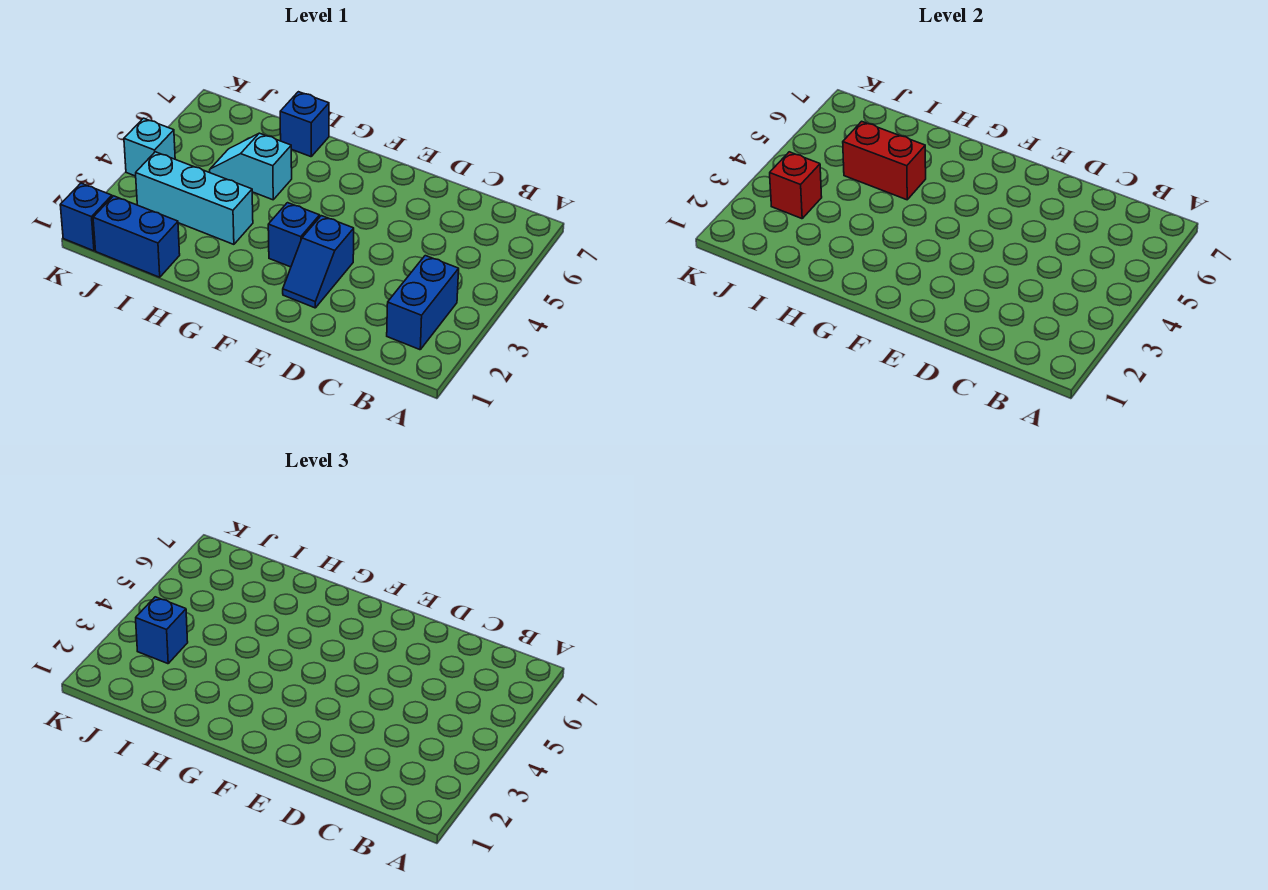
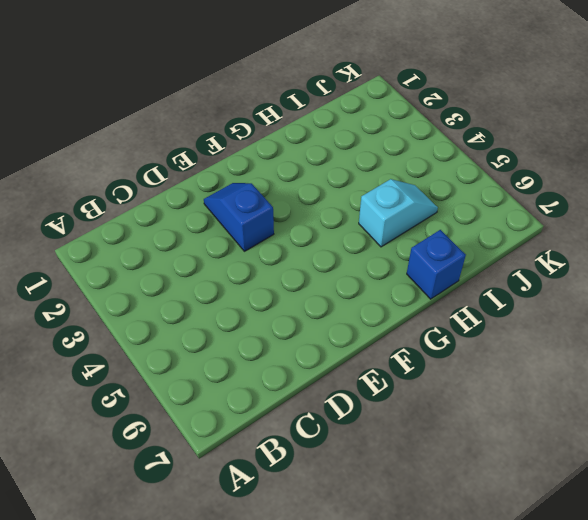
none -> blue 1x2 brick [387,256,459,350]
none -> blue 1x1 brick [268,203,320,267]
none -> cyan 1x3 brick [136,152,253,244]

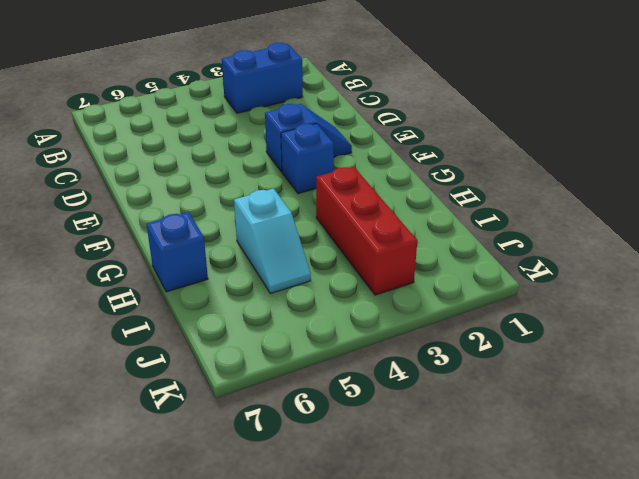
red 1x3 brick [316,166,417,295] -> cyan 1x3 brick [136,152,253,244]
none -> blue 1x2 brick [93,196,180,277]
none -> blue 1x1 brick [60,183,112,251]
none -> cyan 1x1 brick [124,118,175,176]

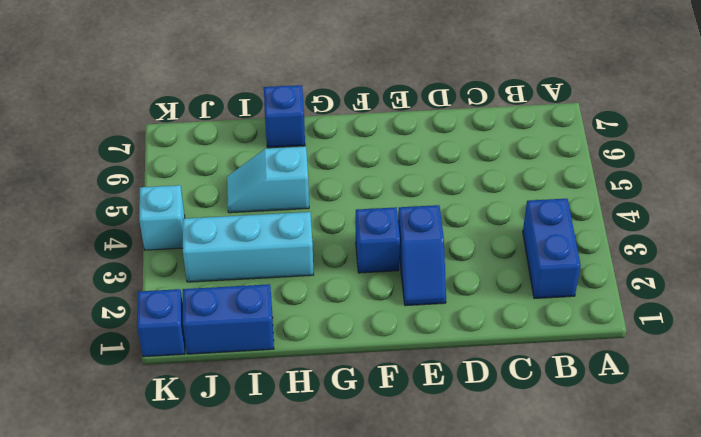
none -> red 1x2 brick [843,121,926,200]
none -> red 1x1 brick [770,152,822,219]
none -> blue 1x1 brick [136,597,188,664]

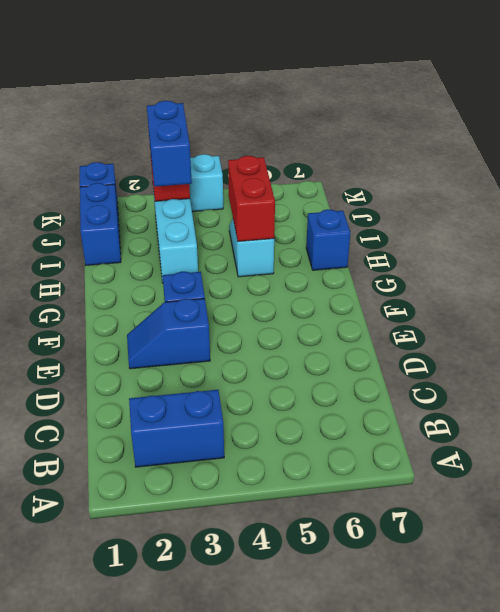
blue 1x2 brick [147,101,192,187] -> blue 1x1 brick [136,597,188,664]

